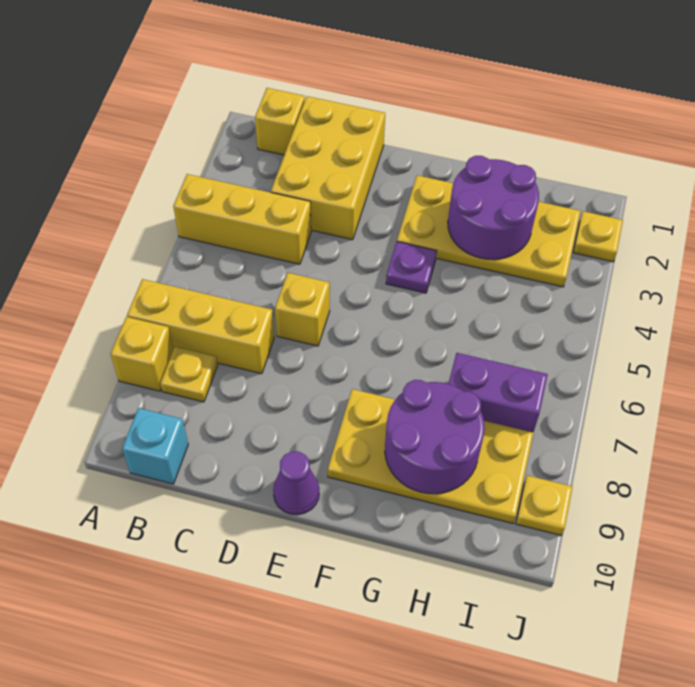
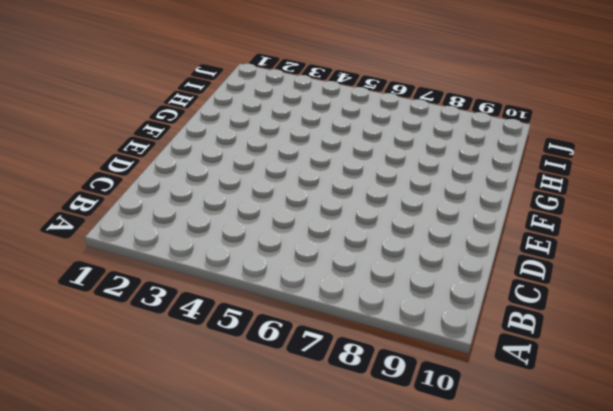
none -> yellow 1x3 brick [173,174,311,264]
none -> yellow 1x3 brick [127,279,274,374]
none -> yellow 1x1 brick [111,317,174,391]

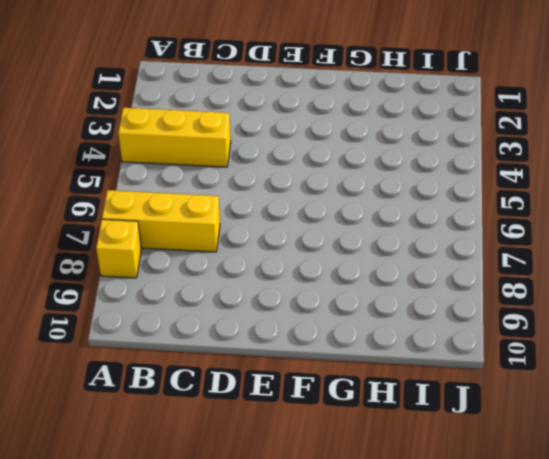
none -> yellow 1x1 brick [255,88,305,155]
none -> yellow 1x1 plate [160,347,218,402]
none -> cyan 1x1 brick [122,408,188,484]

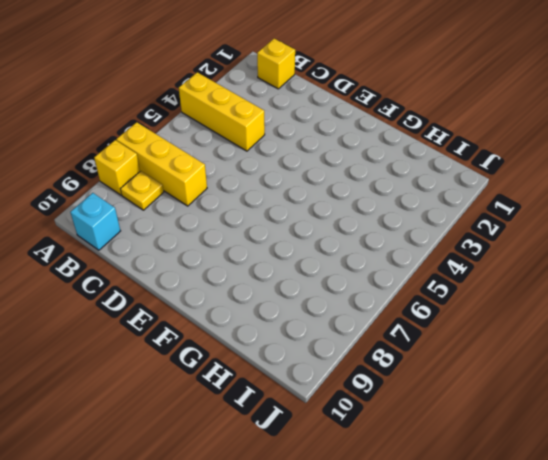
none -> yellow 2x3 brick [271,96,385,240]
none -> yellow 1x1 brick [275,273,330,346]
none -> purple 1x1 cone [273,452,319,515]

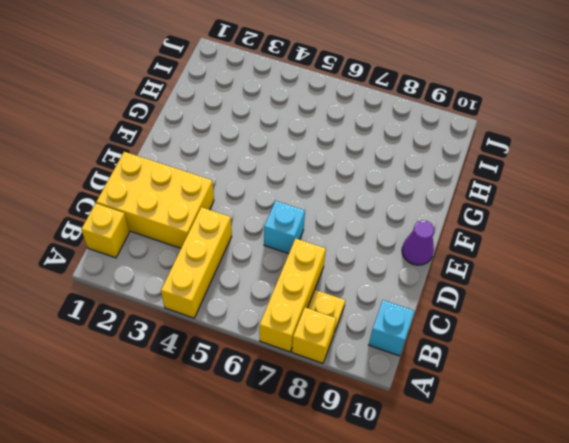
cyan 1x1 brick [264,201,305,254] -> yellow 1x1 brick [275,273,330,346]
none -> yellow 2x4 plate [397,175,581,287]
none -> purple 1x1 plate [386,242,437,293]
none -> yellow 2x4 plate [328,389,533,523]

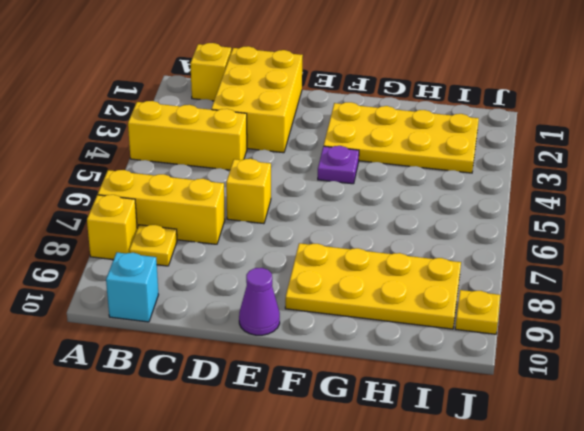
none -> purple 1x2 brick [448,353,548,432]
none -> yellow 1x1 plate [573,211,623,262]
none -> purple 2x2 round brick [448,156,539,260]

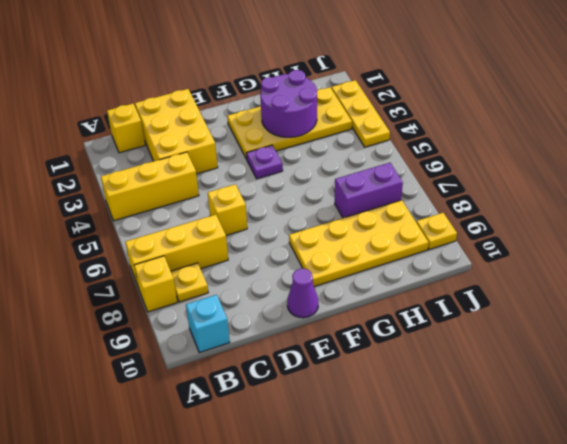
yellow 1x3 plate [332,80,390,147] -> yellow 1x1 plate [573,211,623,262]
none -> purple 2x2 round brick [385,380,485,494]

